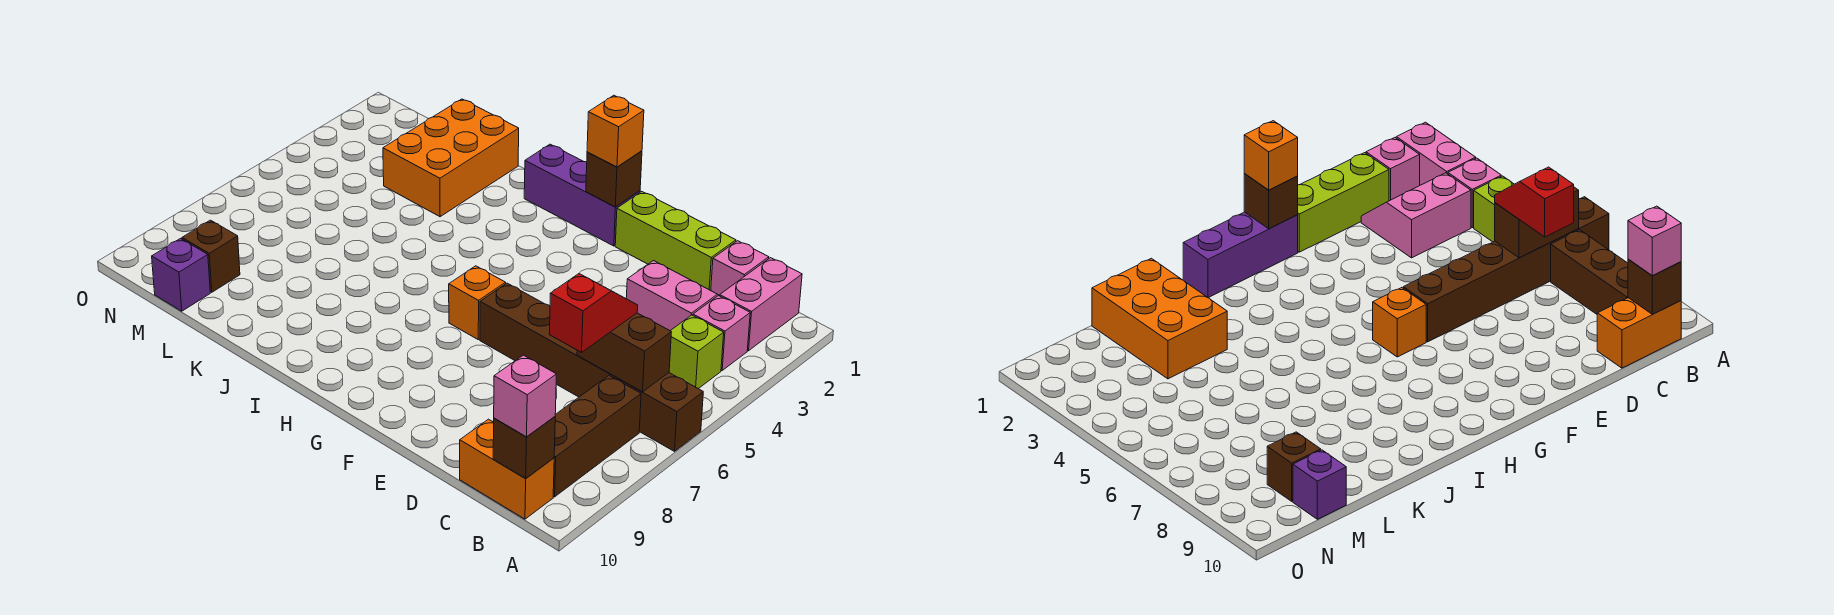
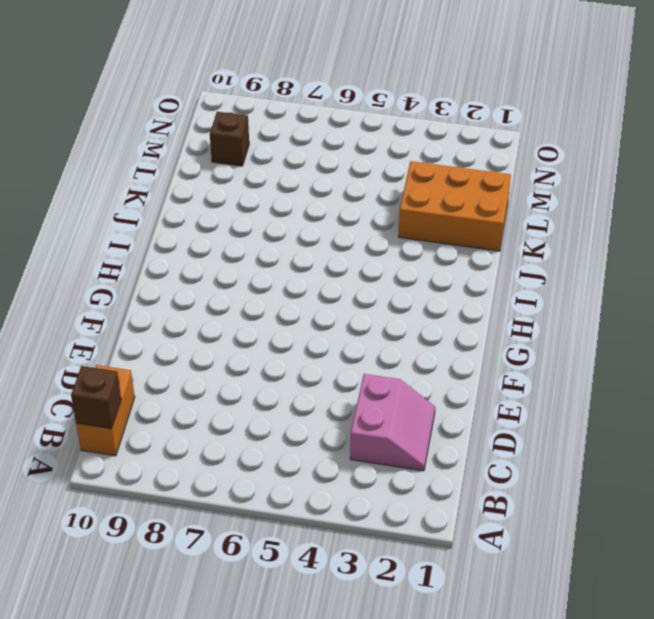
none -> brown 1x6 brick [480,283,703,451]
none -> pink 1x2 brick [720,258,802,351]
none -> pink 1x1 brick [693,296,750,370]

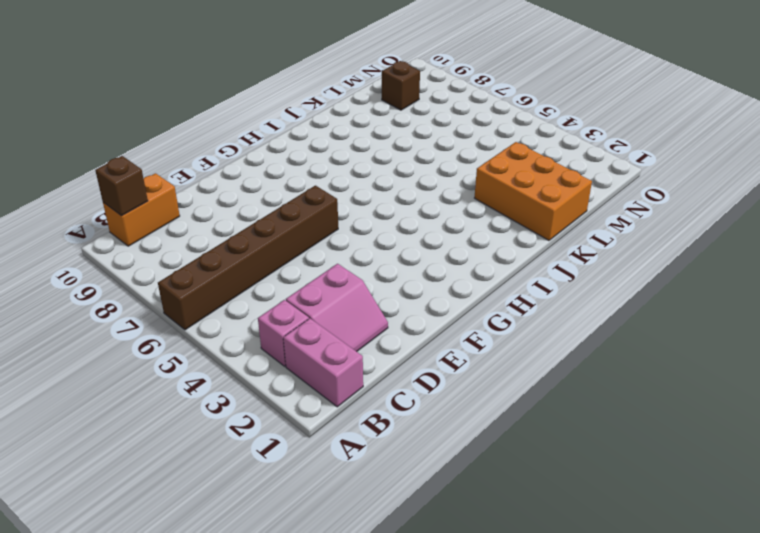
none -> lime 1x1 brick [669,315,724,389]
none -> brown 1x3 brick [553,376,641,497]
none -> pink 1x1 brick [711,241,769,295]

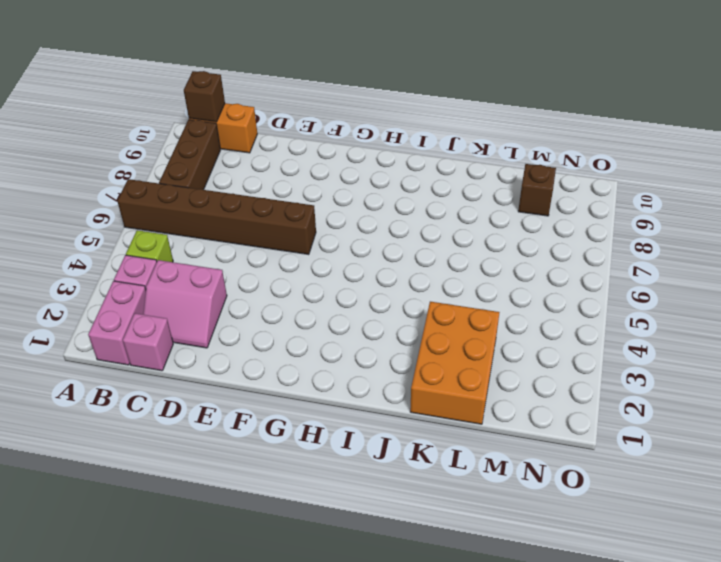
none -> lime 1x3 brick [615,192,736,291]
none -> purple 1x3 brick [524,144,640,246]
none -> orange 1x1 brick [449,266,506,340]

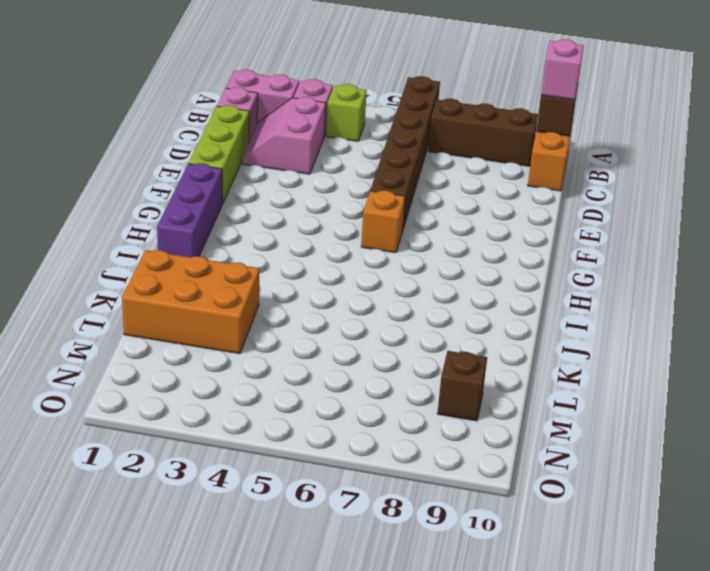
none -> purple 1x1 brick [152,239,210,311]
none -> brown 1x2 brick [577,313,671,392]
none -> brown 1x1 brick [586,151,642,207]

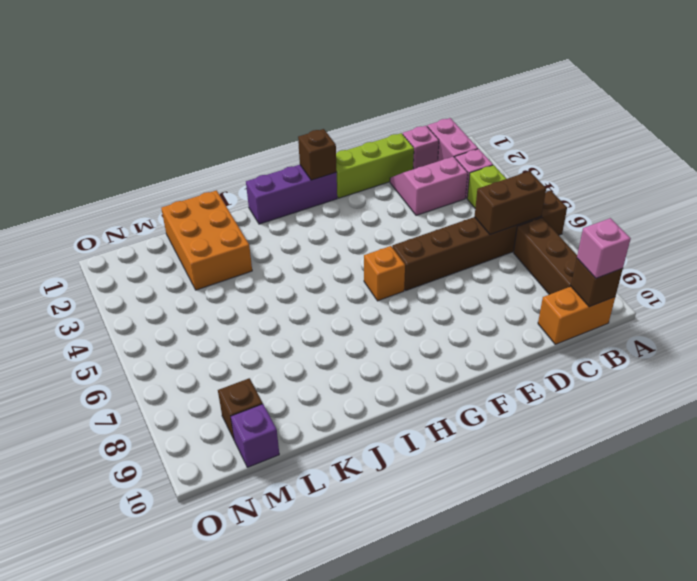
none -> red 1x2 slope [549,274,638,352]
none -> orange 1x1 brick [587,95,644,167]

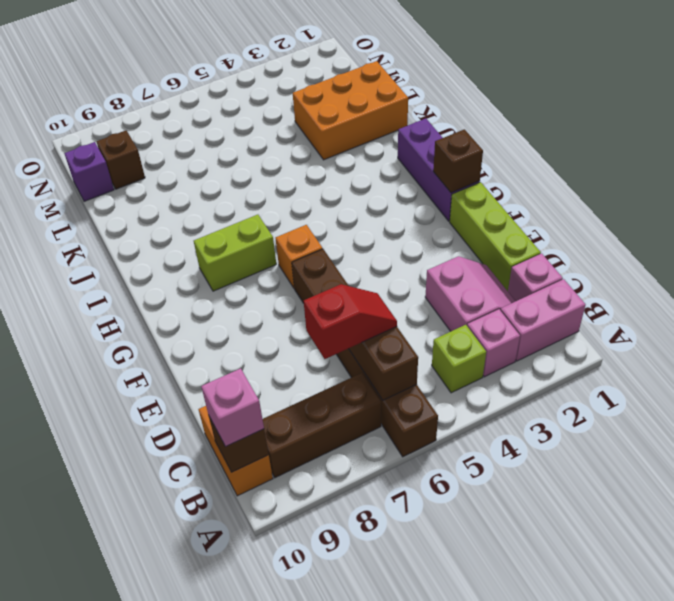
lime 1x2 brick [194,215,276,291] -> none
none -> orange 1x1 brick [587,95,644,167]

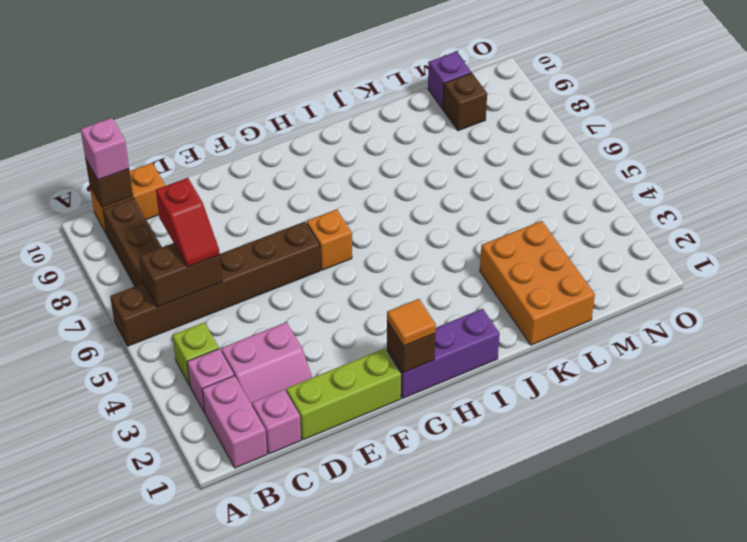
orange 1x1 tile [387,299,436,346] -> orange 1x1 brick [587,95,644,167]

